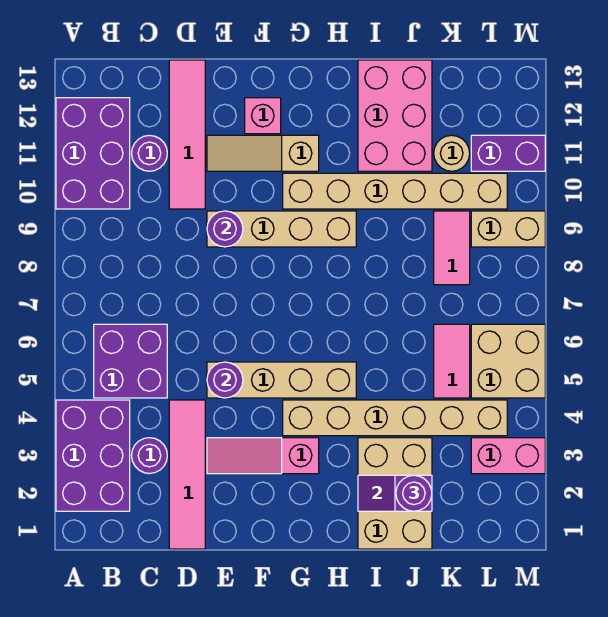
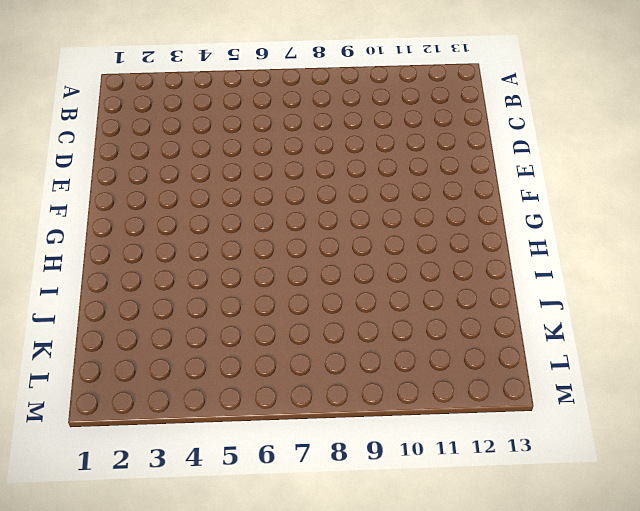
none -> purple 2x3 brick [56,400,130,511]
none -> purple 2x3 brick [56,98,130,209]
none -> purple 2x2 brick [94,324,167,398]

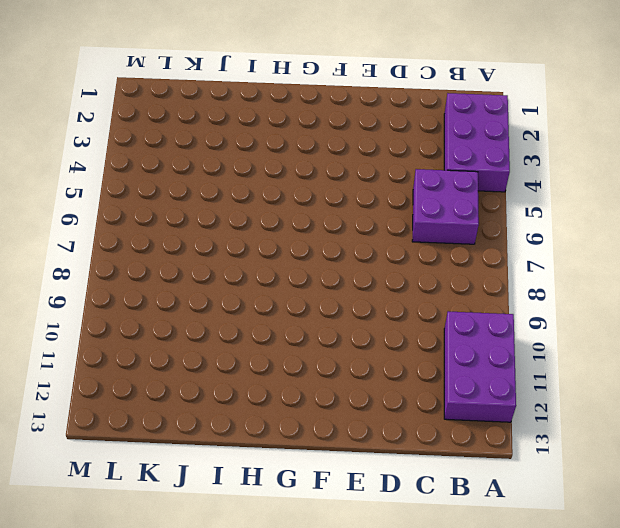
none -> purple 1x1 round brick [132,438,167,474]
none -> purple 1x1 round brick [132,135,167,171]
none -> pink 1x4 tile [169,400,205,549]

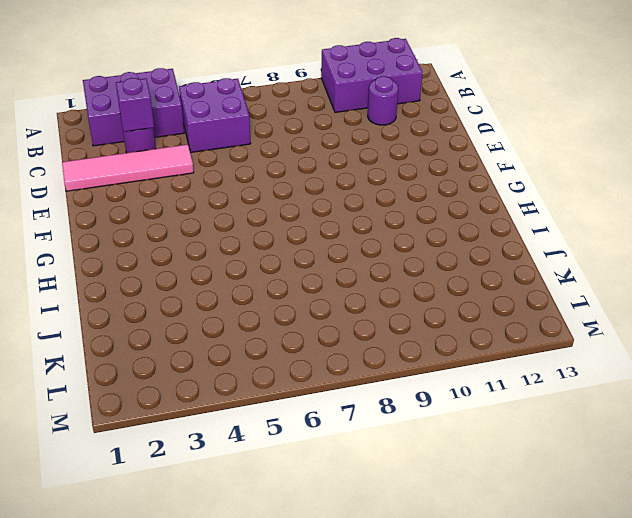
purple 1x1 brick [116,78,154,132] -> none
none -> pink 1x4 tile [169,60,205,209]
none -> pink 1x3 slope [207,438,319,474]
none -> tan 1x4 brick [207,362,356,398]

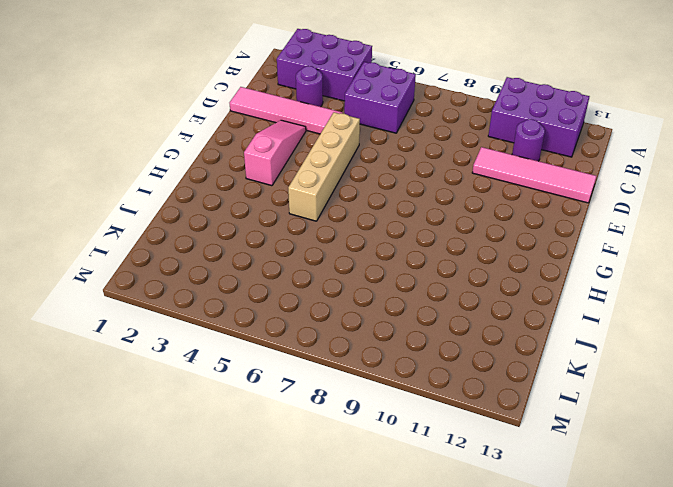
none -> tan 1x4 brick [207,211,356,247]
none -> tan 1x3 slope [207,135,319,171]
none -> pink 1x1 brick [245,98,281,134]

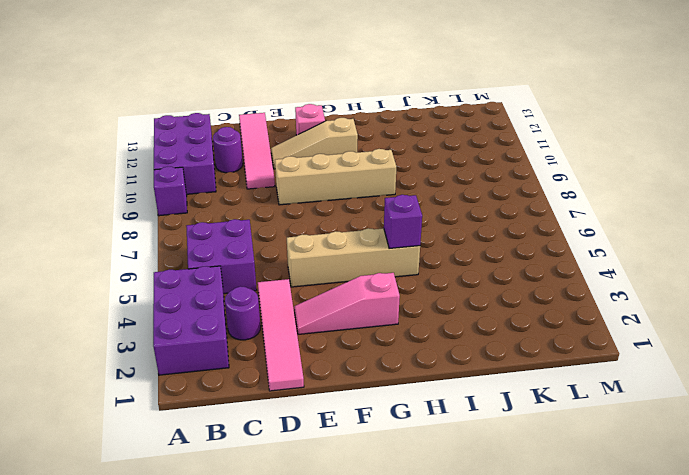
purple 1x1 brick [154,167,187,216] -> none
purple 1x1 brick [384,195,422,248] -> none
none -> tan 1x6 brick [283,400,507,436]
none -> tan 1x6 brick [283,173,507,209]
none -> tan 2x3 brick [358,438,432,549]

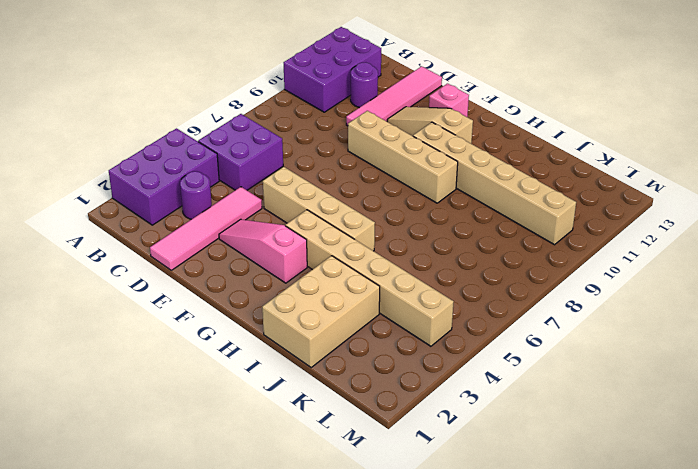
none -> pink 2x3 brick [358,60,432,171]
none -> pink 1x2 tile [434,324,470,398]
none -> pink 1x2 tile [434,211,470,285]

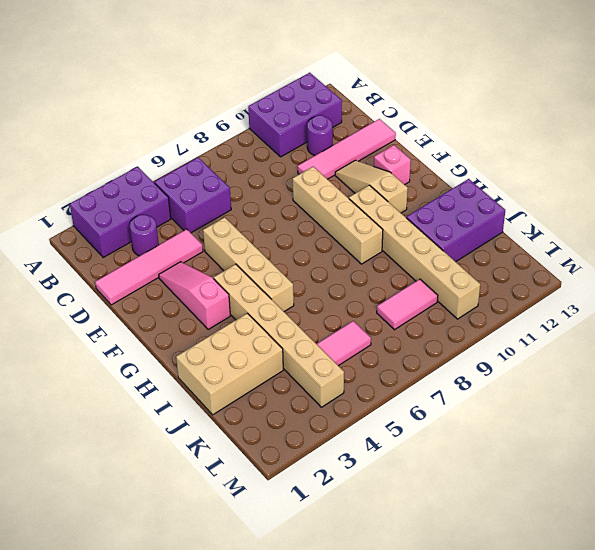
purple 2x3 brick [406,179,505,262] -> pink 2x3 brick [358,60,432,171]
none -> tan 1x1 round brick [434,135,470,171]
none -> pink 1x2 brick [471,438,545,474]
none -> tan 2x2 brick [471,324,545,398]

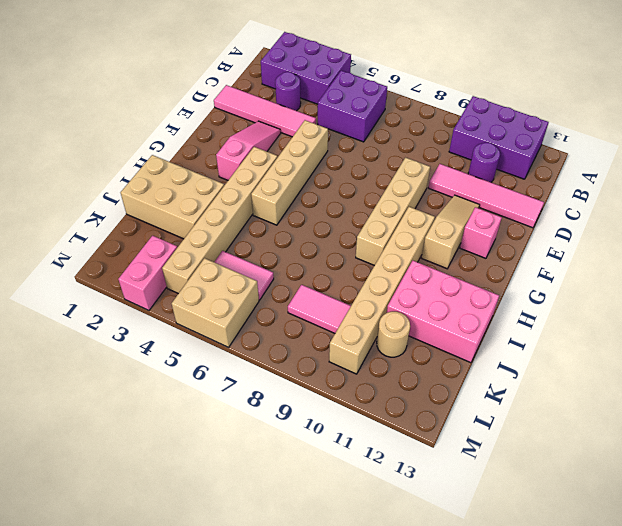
none -> tan 1x2 brick [471,211,545,247]
none -> purple 1x2 brick [471,135,545,171]
none -> purple 1x1 round brick [207,362,243,398]

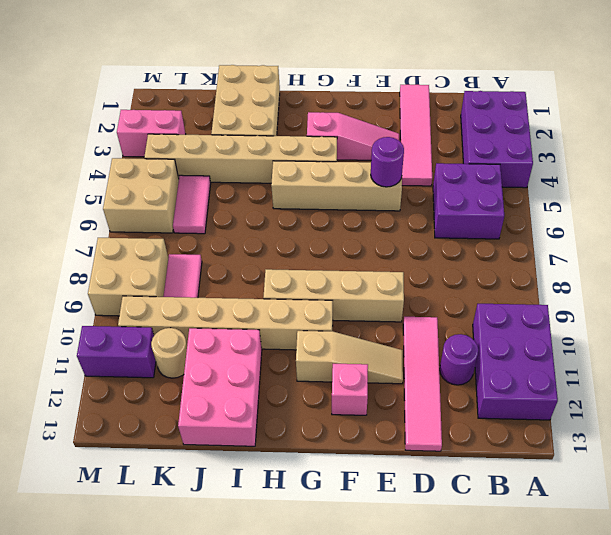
tan 2x2 brick [88,238,168,316] -> tan 1x2 brick [471,211,545,247]
none -> purple 1x1 round brick [132,438,167,474]
none -> purple 1x1 round brick [207,211,243,247]
none -> purple 1x2 slope [358,475,432,511]

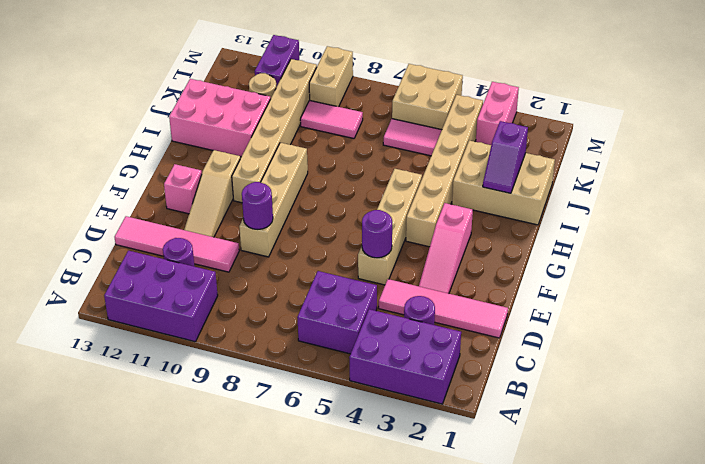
none -> purple 1x1 round brick [396,475,432,511]

